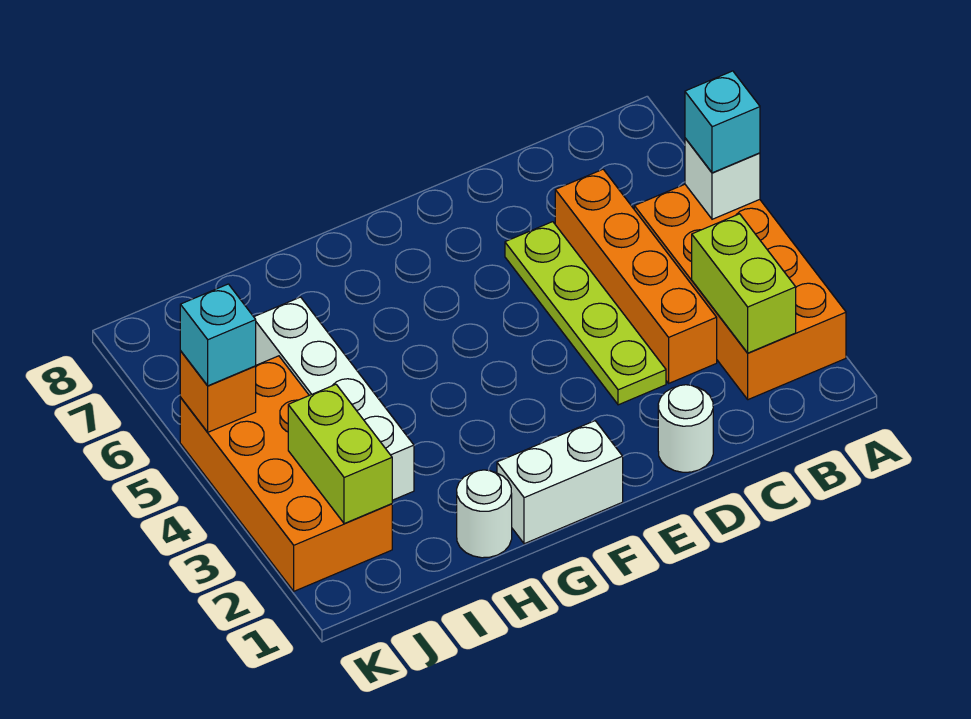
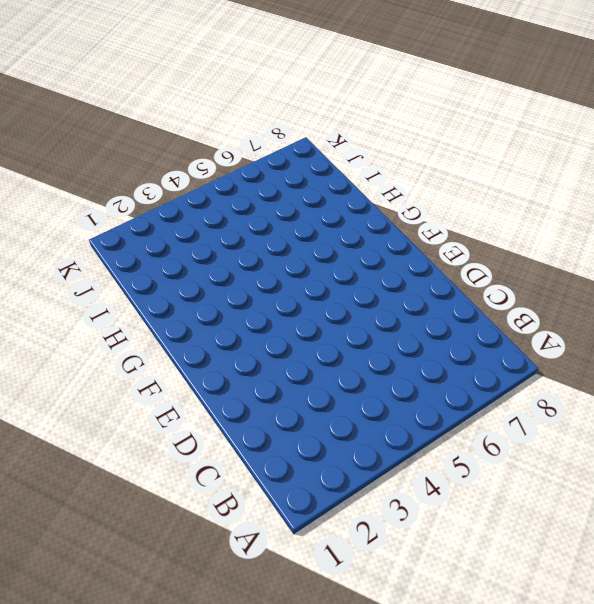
none -> orange 2x4 brick [634,184,846,400]
none -> orange 1x4 brick [555,169,717,383]
none -> white 1x1 round brick [658,385,713,472]

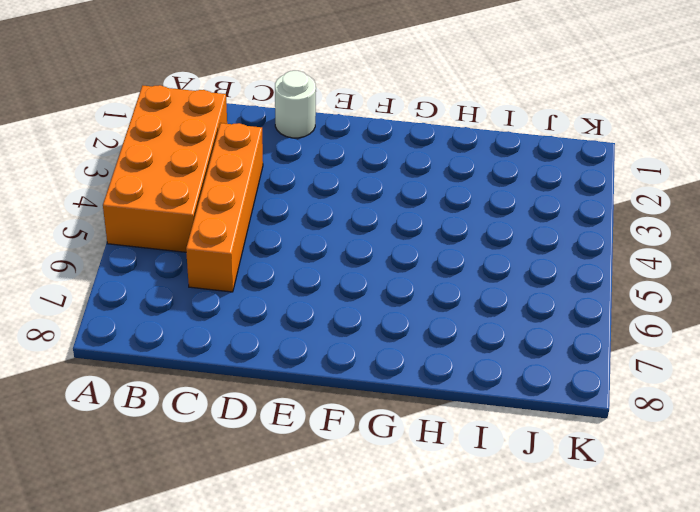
none -> lime 1x4 plate [505,222,666,405]
none -> white 1x2 brick [497,421,623,544]
none -> white 1x1 round brick [457,470,512,558]

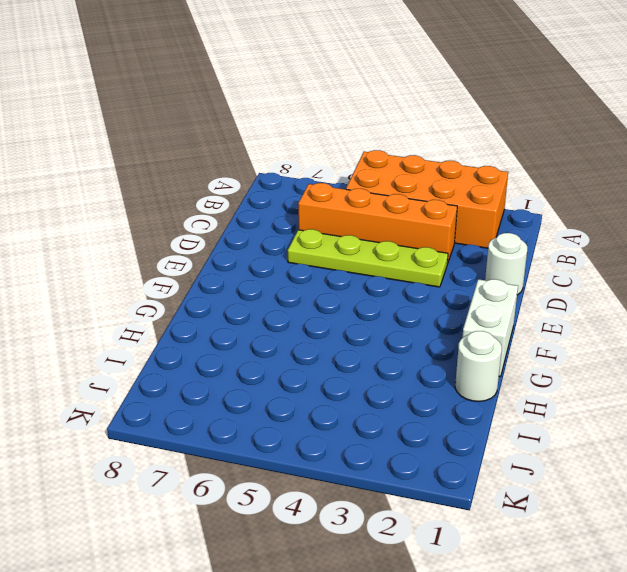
none -> white 1x4 brick [254,297,414,500]
none -> orange 2x4 brick [180,356,392,591]
none -> white 1x1 brick [685,138,760,219]

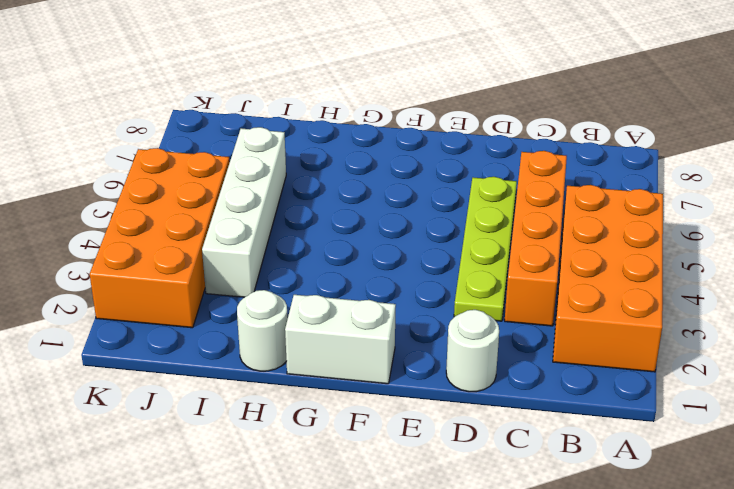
none -> white 1x1 brick [685,138,760,219]
none -> lime 1x2 brick [692,214,796,353]
none -> lime 1x2 brick [288,384,392,524]

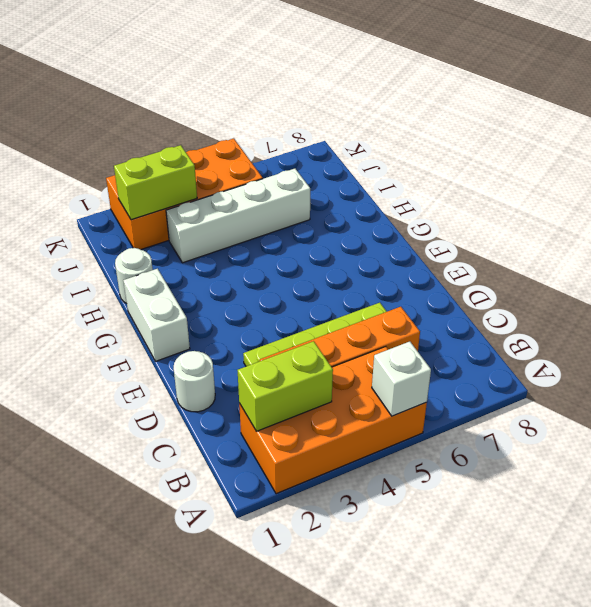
none -> orange 1x1 brick [180,351,256,432]
none -> cyan 1x1 brick [685,71,760,173]
none -> cyan 1x1 brick [180,284,256,386]

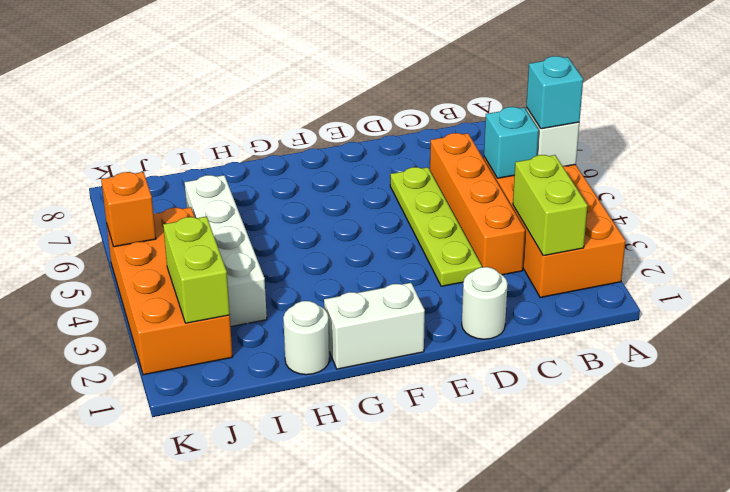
cyan 1x1 brick [484,107,539,178] -> cyan 1x1 brick moved to [180,284,256,386]

